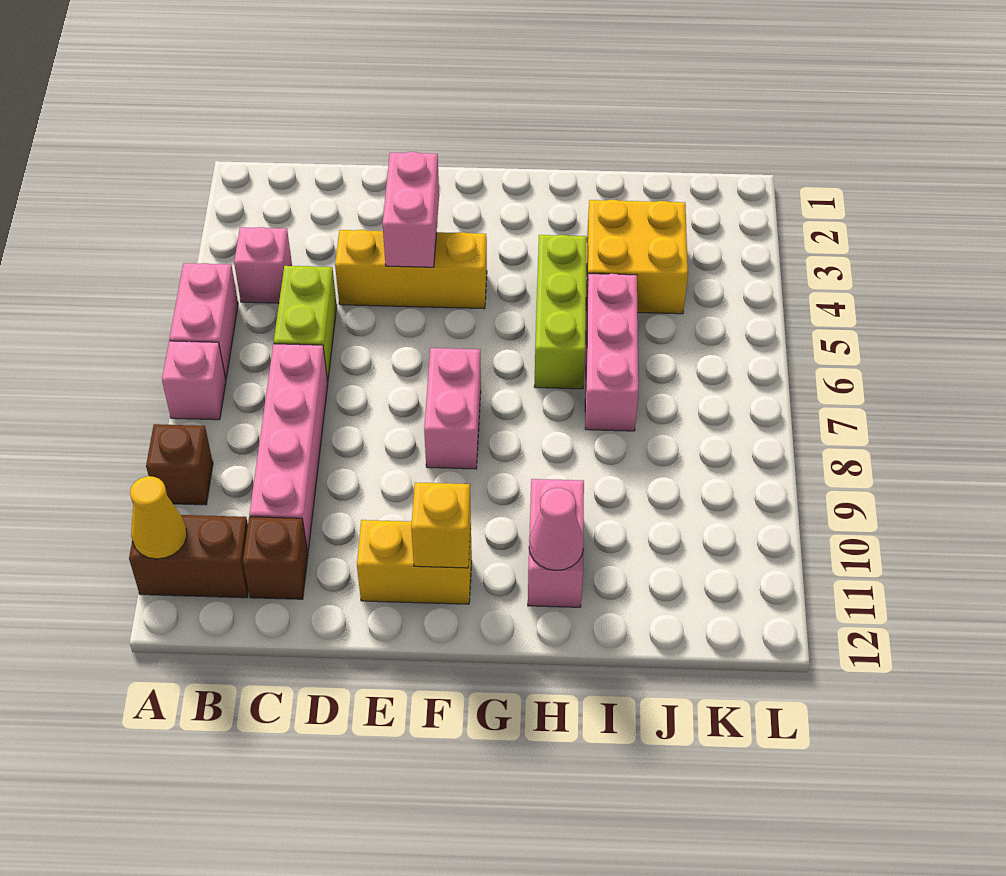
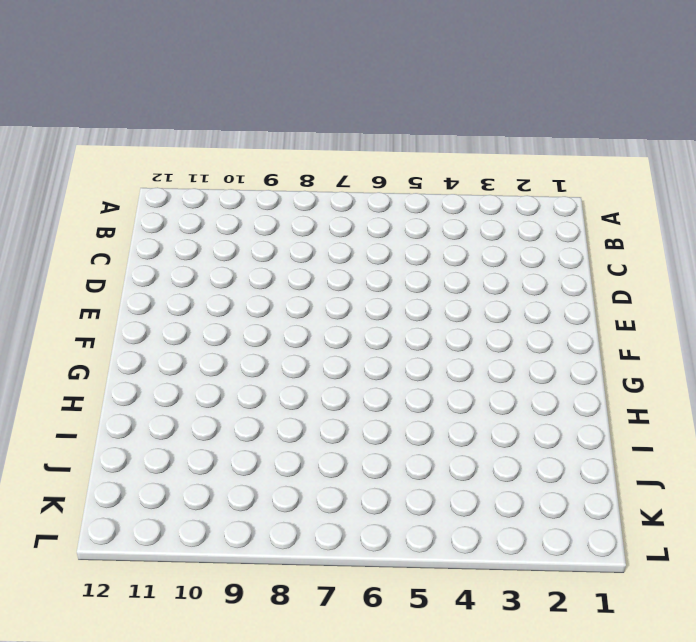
none -> pink 1x2 brick [169,263,238,378]
none -> pink 1x1 brick [162,341,226,420]
none -> brown 1x1 brick [146,424,213,505]

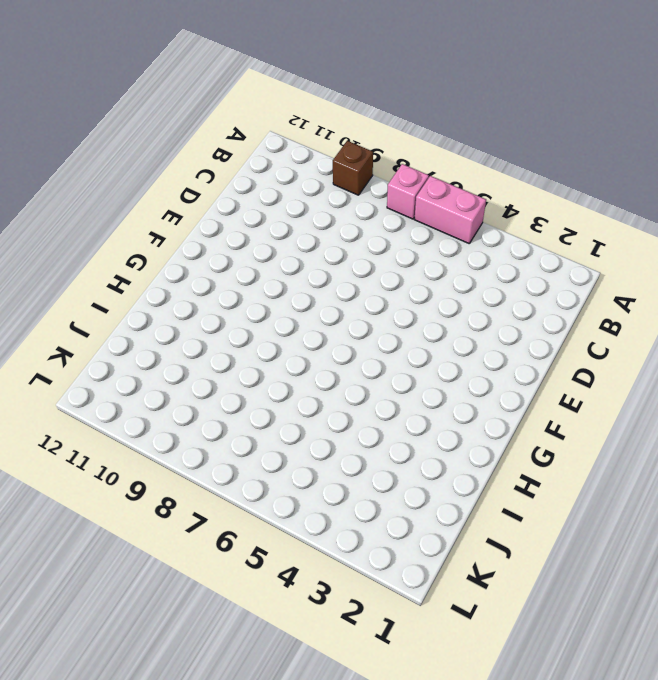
none -> brown 1x2 brick [129,515,248,598]
none -> pink 1x1 brick [234,227,292,303]
none -> lime 1x2 brick [274,266,337,382]

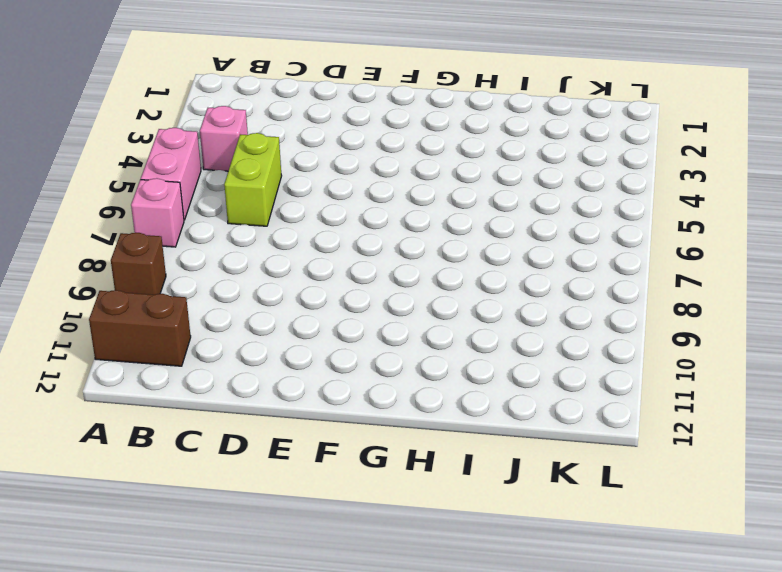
none -> pink 1x4 brick [249,344,328,552]
none -> brown 1x1 brick [243,517,308,599]
none -> yellow 1x3 brick [335,230,487,309]

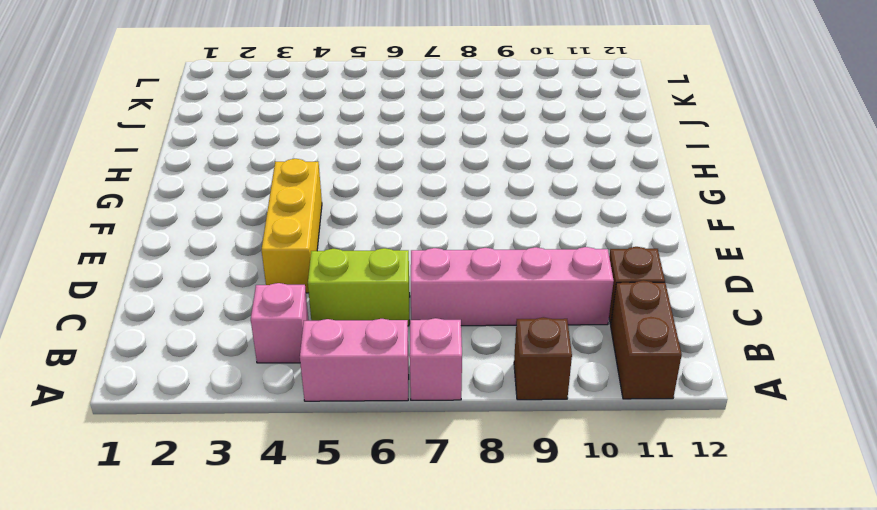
none -> yellow 1x2 brick [357,520,472,604]
none -> pink 1x2 brick [424,348,481,469]
none -> lime 1x3 brick [534,235,586,389]

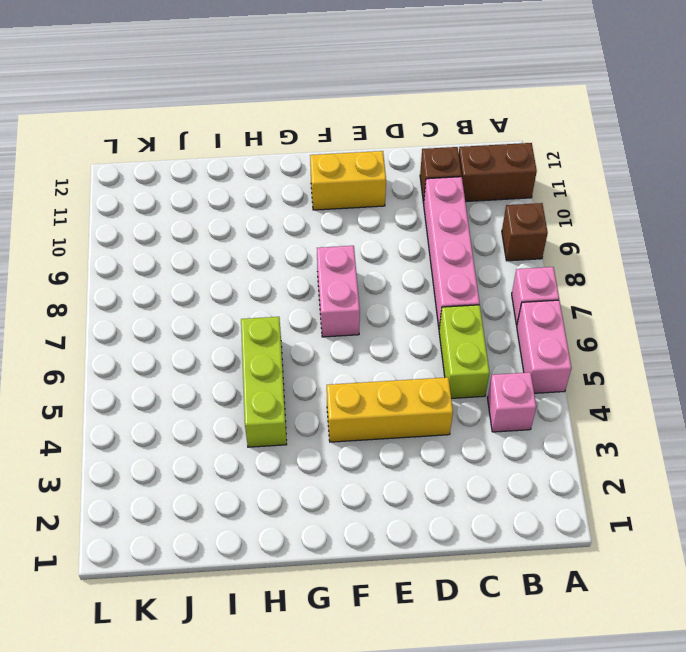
none -> pink 1x2 brick [528,479,584,607]
none -> yellow 2x2 brick [586,200,688,314]
none -> pink 1x3 brick [585,274,638,431]

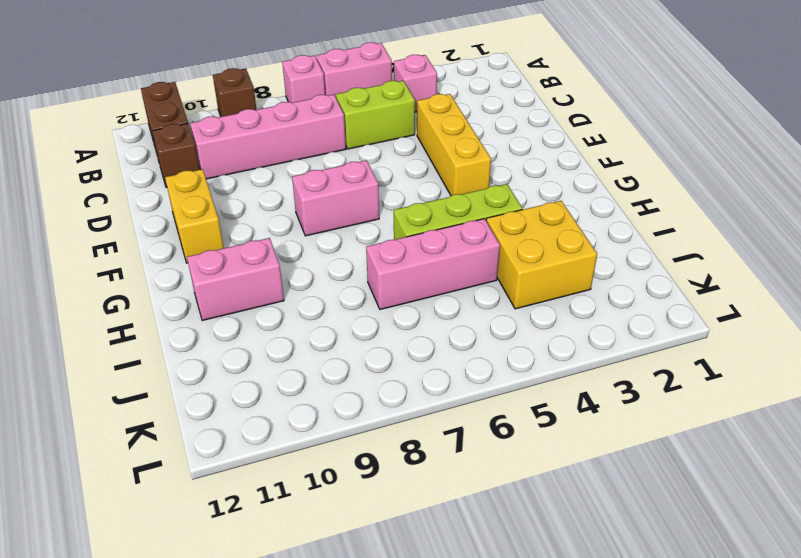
none -> yellow 1x1 cone [130,476,187,559]
none -> pink 1x2 brick [383,152,439,267]
none -> yellow 1x1 brick [411,482,471,568]

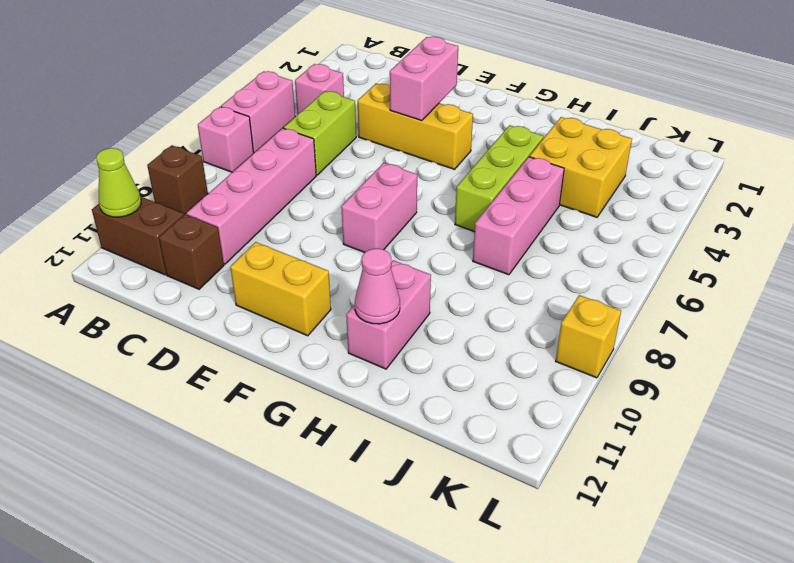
lime 1x1 cone [96,148,141,217] -> yellow 1x1 cone [130,476,187,559]
yellow 1x1 brick [556,295,621,378] -> yellow 1x1 brick moved to [411,482,471,568]

